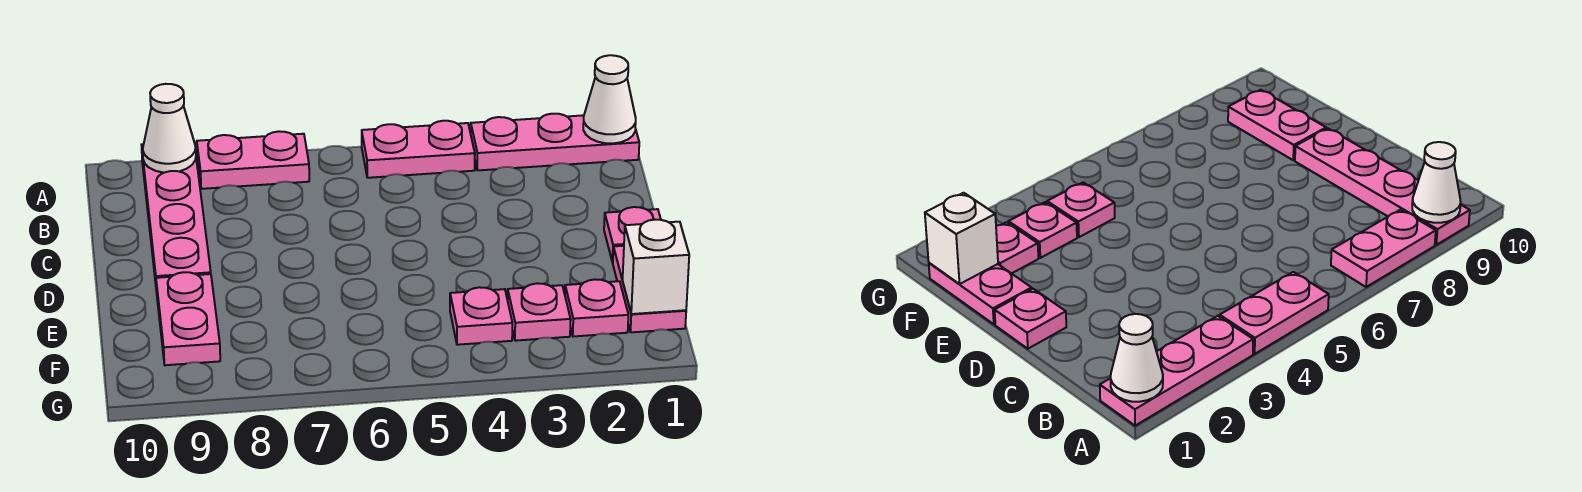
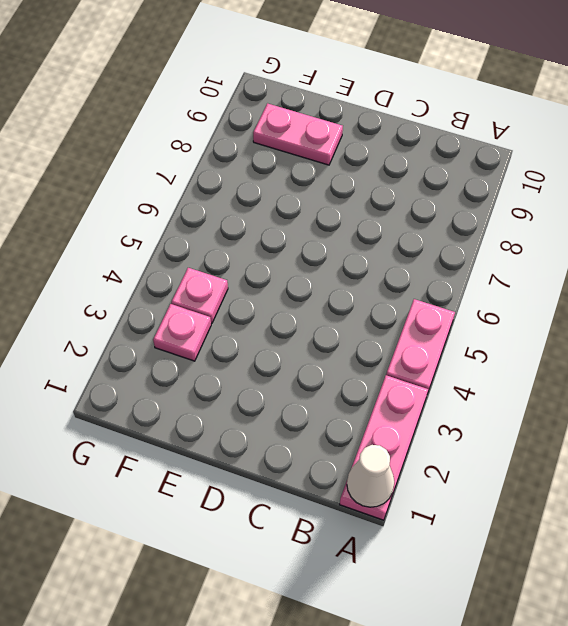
none -> pink 1x2 plate [197,131,309,189]
none -> pink 1x4 plate [142,144,211,292]
none -> pink 1x1 plate [604,207,661,262]

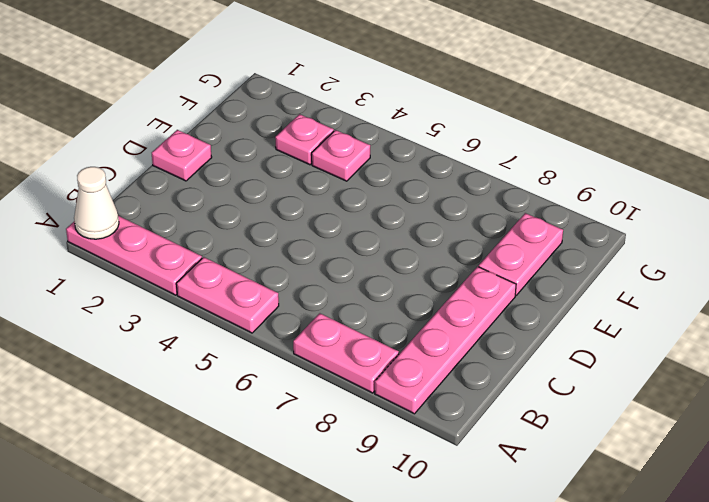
none -> pink 1x2 plate [613,246,686,332]
none -> pink 1x1 plate [565,279,628,337]
none -> white 1x1 cone [143,84,196,173]

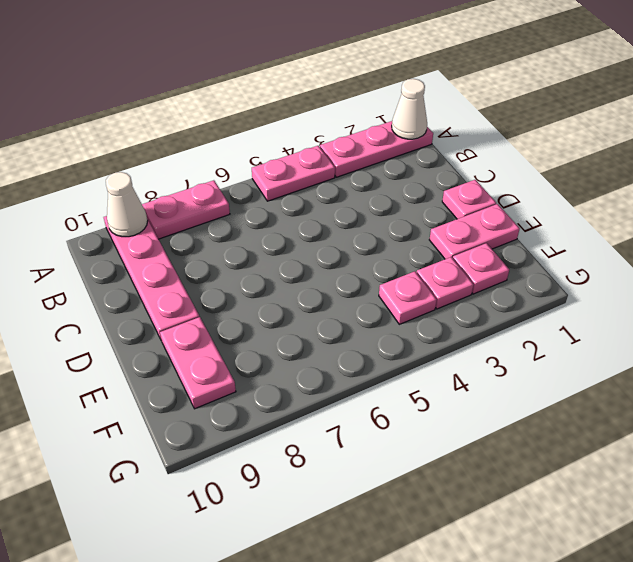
pink 1x2 plate [429,204,520,259] -> pink 1x2 plate turned to [613,246,686,332]
none -> white 1x1 brick [623,220,689,314]

